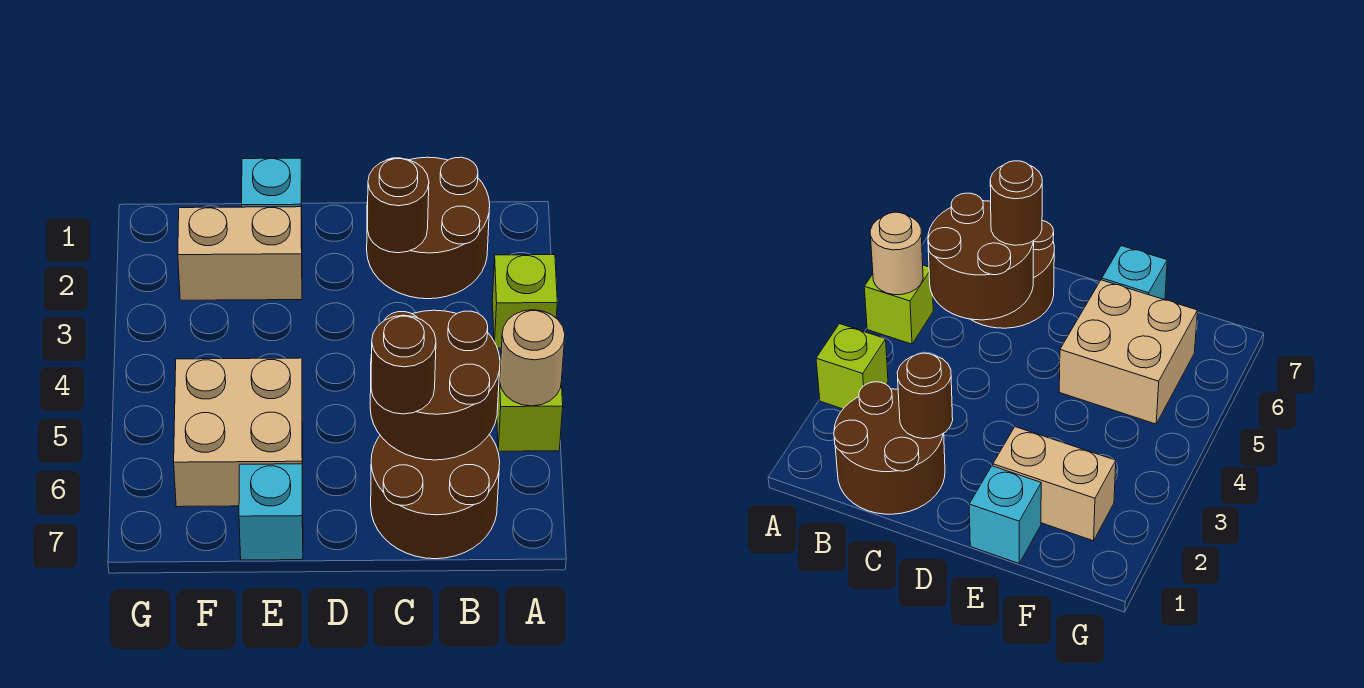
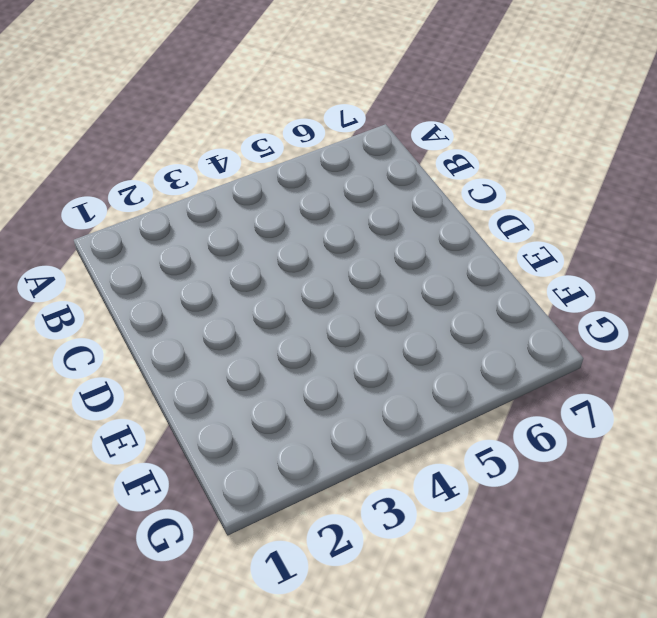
none -> lime 1x1 brick [492,255,557,348]
none -> lime 1x1 brick [497,357,563,451]
none -> brown 2x2 round brick [367,157,490,299]

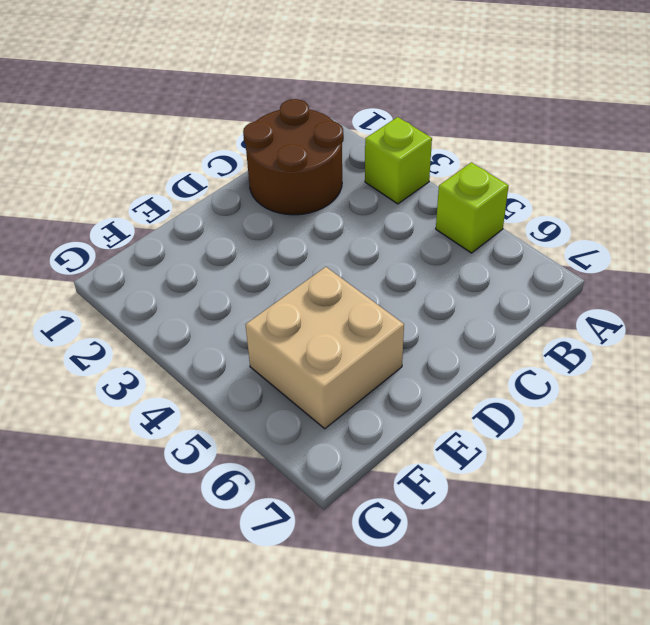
none -> brown 2x2 round brick [371,435,500,559]
none -> cyan 1x1 brick [242,158,302,217]
none -> tan 1x2 brick [178,207,302,300]

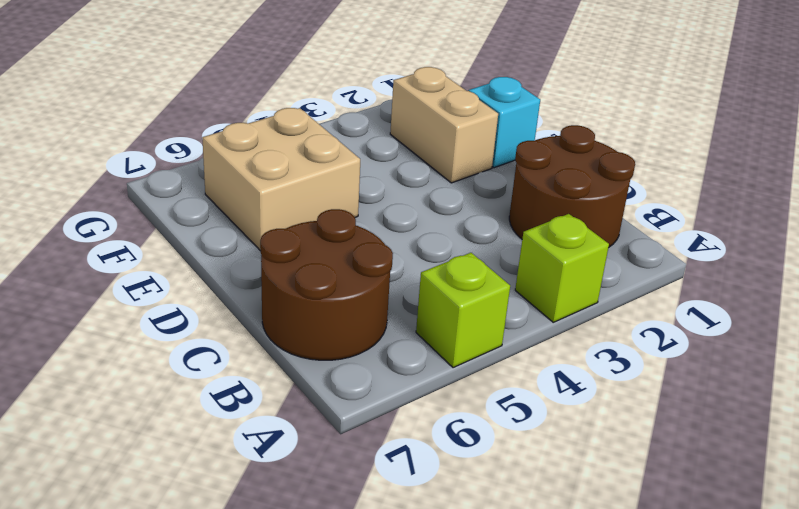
none -> cyan 1x1 brick [239,464,303,560]
none -> tan 1x1 round brick [500,310,565,406]
none -> brown 2x2 round brick [370,310,500,460]

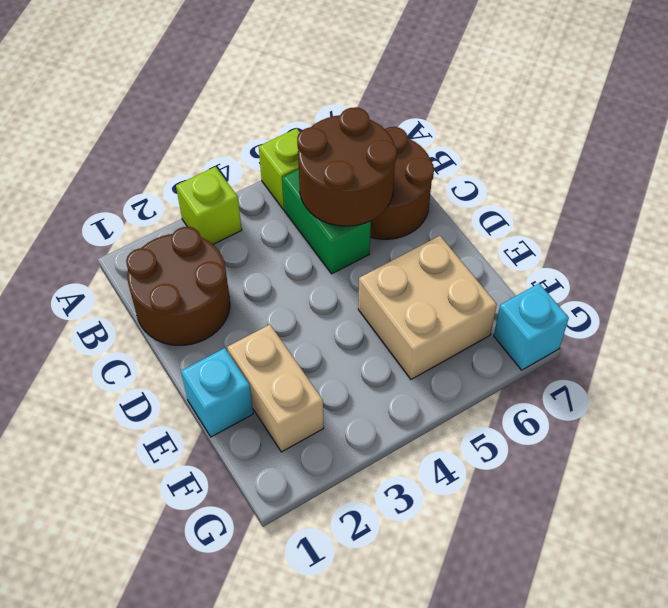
green 1x2 brick [282,169,371,274] -> none
cyan 1x1 brick [494,284,569,370] -> cyan 1x1 brick moved to [239,464,303,560]
none -> tan 1x1 round brick [500,310,565,406]
none -> brown 1x1 round brick [368,158,429,253]
none -> brown 1x1 round brick [371,315,436,414]

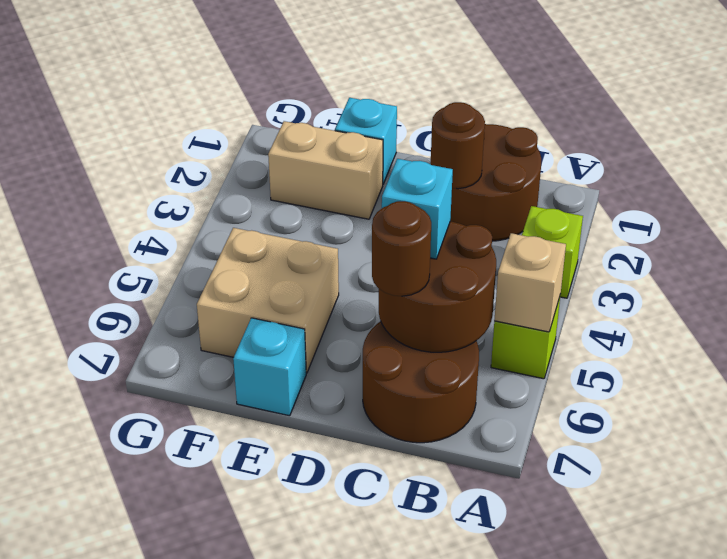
tan 1x1 brick [494,233,566,332] -> tan 1x1 round brick [500,310,565,406]
cyan 1x1 brick [382,159,453,259] -> none

